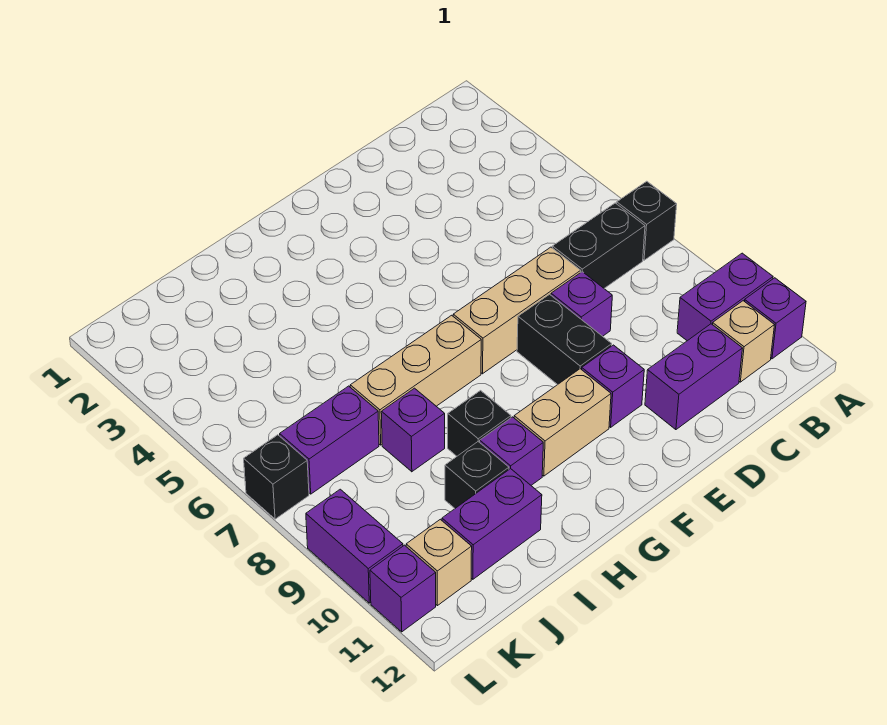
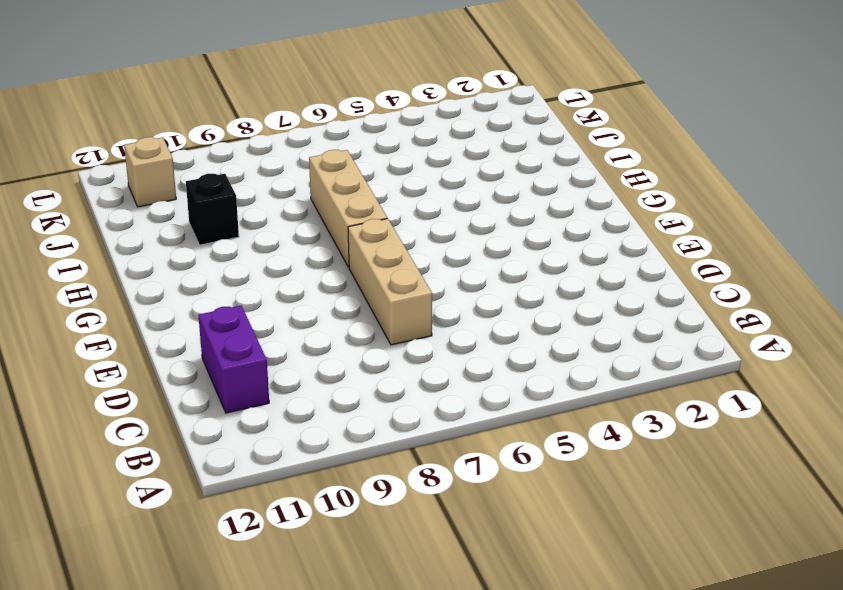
none -> black 1x1 brick [617,181,677,260]
none -> purple 1x2 brick [677,253,773,341]
none -> purple 1x1 brick [744,278,806,359]

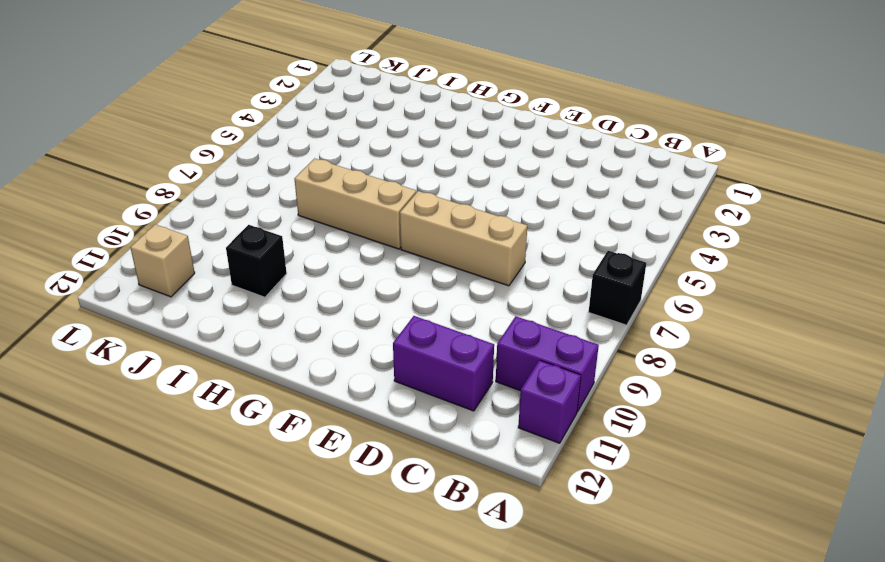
none -> black 1x2 brick [552,203,645,288]
none -> tan 1x1 brick [712,301,774,382]
none -> purple 1x1 brick [551,272,612,336]

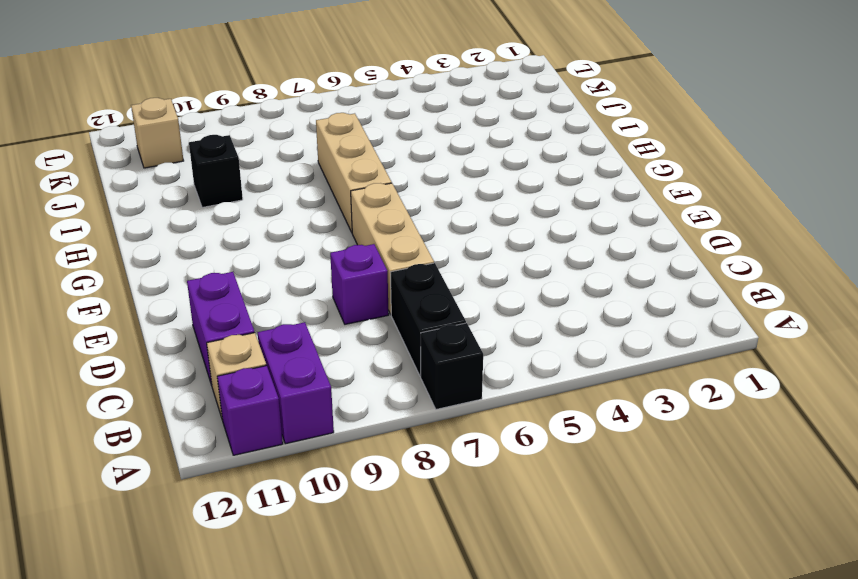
none -> black 1x2 brick [517,294,612,385]
none -> purple 1x1 brick [582,345,644,427]
none -> tan 1x2 brick [514,369,611,476]

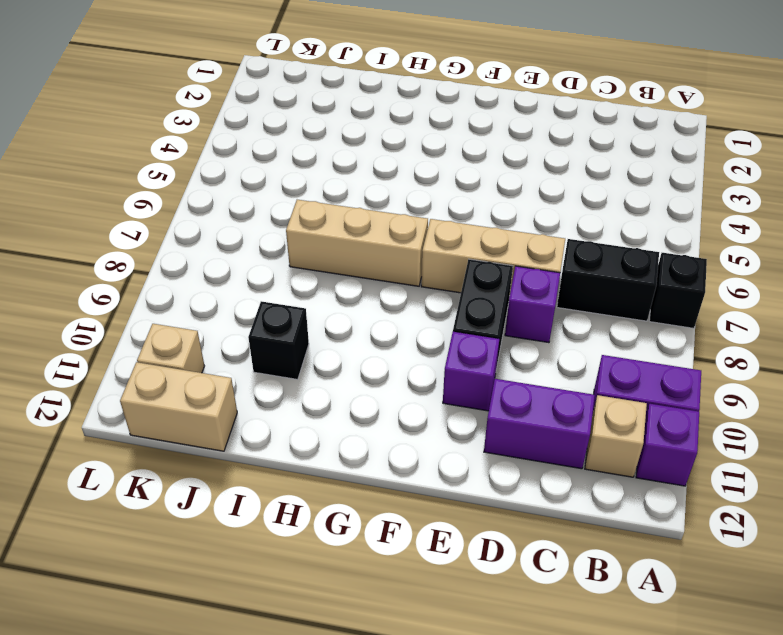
tan 1x2 brick [120,362,237,451] -> tan 1x2 brick moved to [514,369,611,476]
none -> black 1x1 brick [448,391,511,456]
none -> purple 1x1 brick [480,417,543,485]
none -> purple 1x1 brick [381,388,445,472]

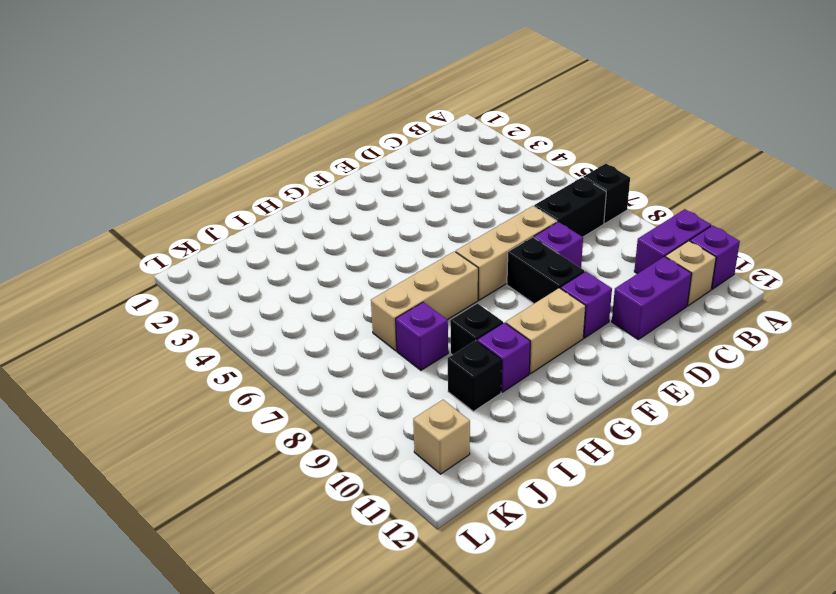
none -> purple 1x2 brick [442,469,542,579]
none -> purple 1x2 brick [280,386,379,494]
none -> black 1x1 brick [244,435,309,519]

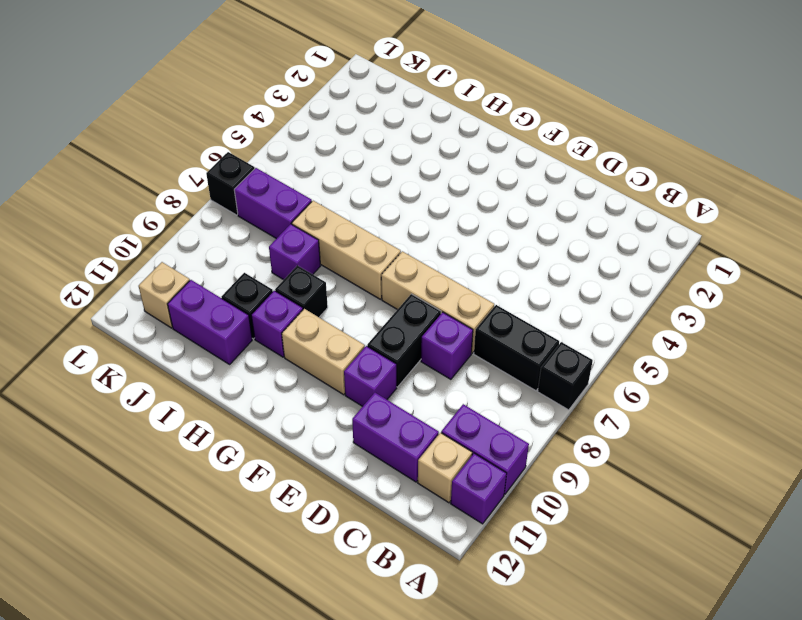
none -> purple 1x2 brick [306,489,403,603]
none -> purple 1x1 brick [370,545,436,632]

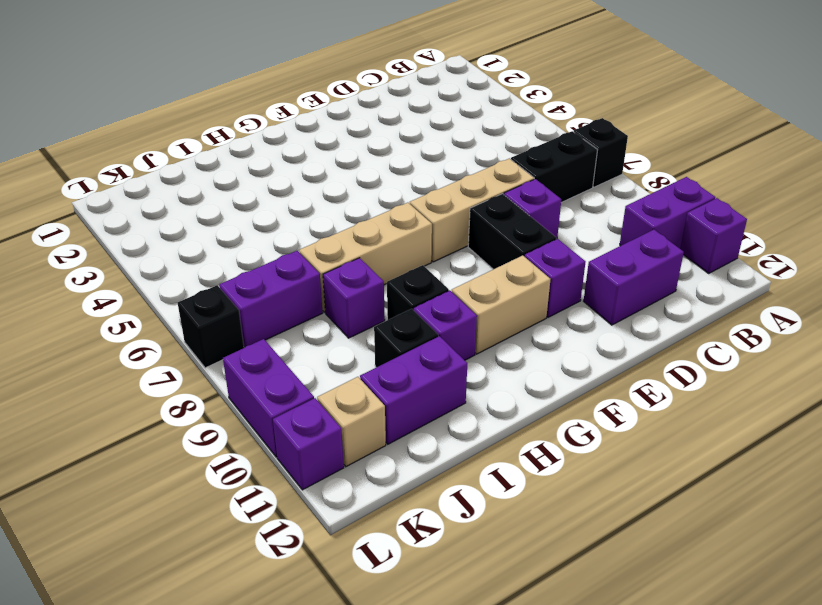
none -> tan 1x1 brick [712,301,774,382]

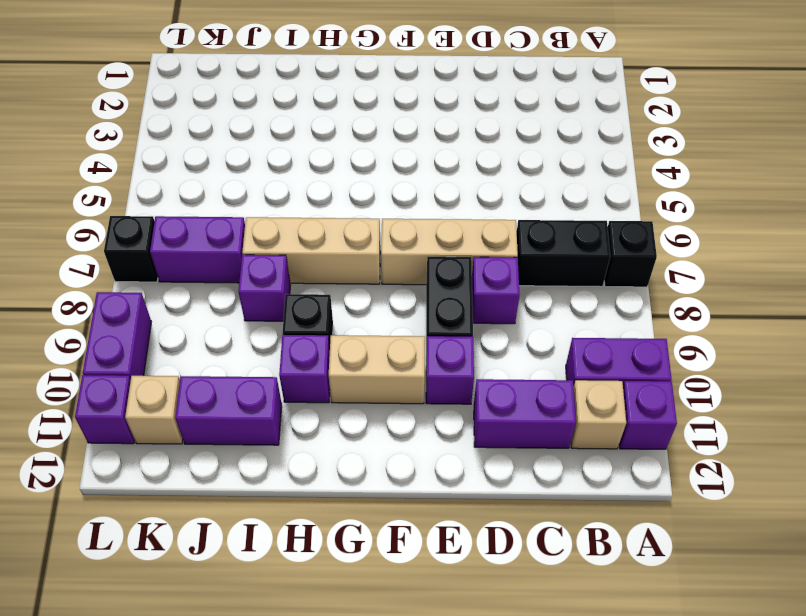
none -> black 1x1 brick [445,442,509,508]

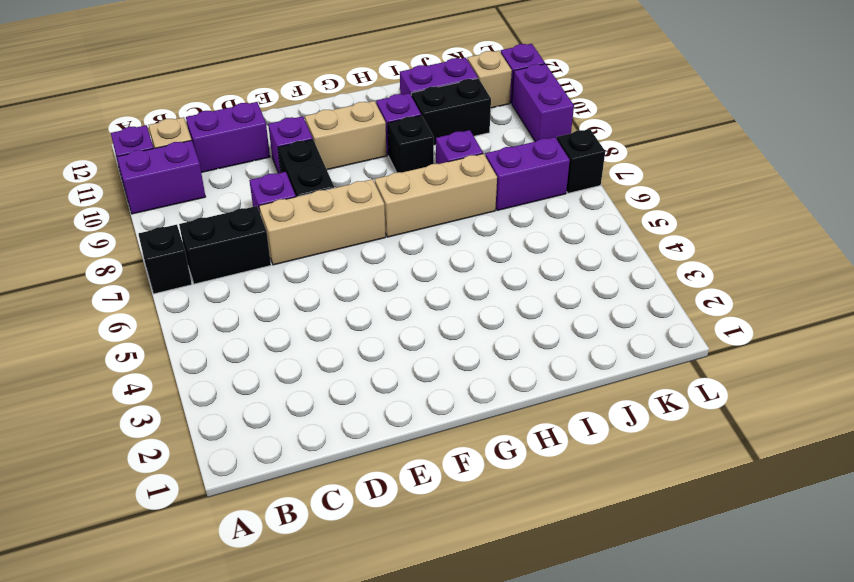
black 1x2 brick [411,78,491,145] -> black 1x1 brick [445,442,509,508]

